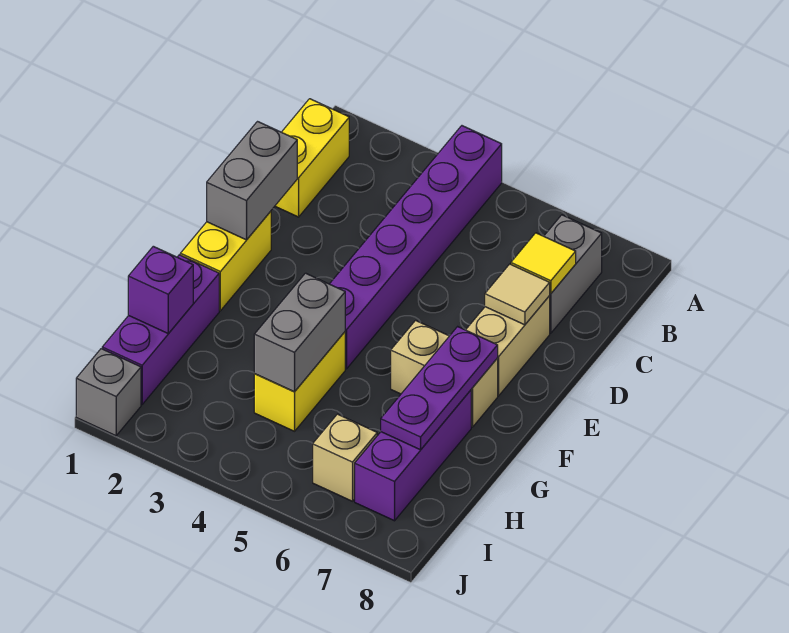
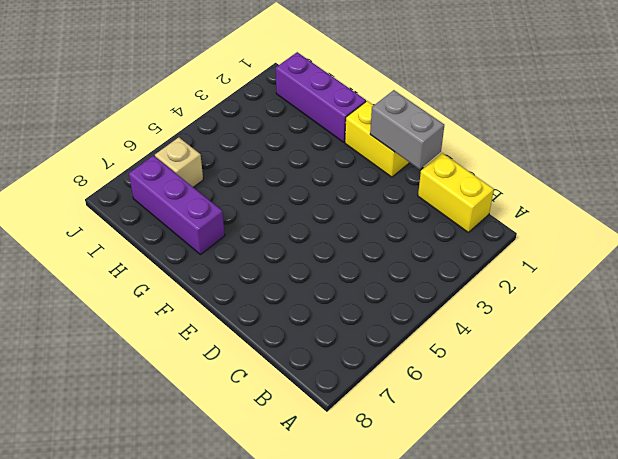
none -> purple 1x6 brick [330,126,502,369]
none -> grey 1x2 brick [544,215,602,333]
none -> tan 1x2 brick [466,296,550,396]

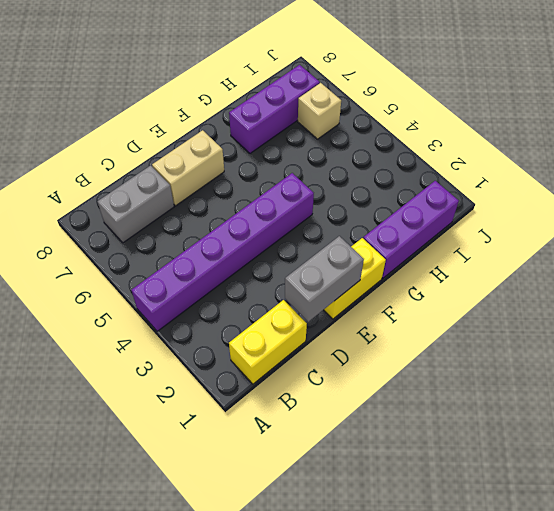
none -> tan 1x2 brick [391,320,498,427]
none -> yellow 1x2 brick [254,332,345,431]
none -> grey 1x1 brick [76,349,141,436]

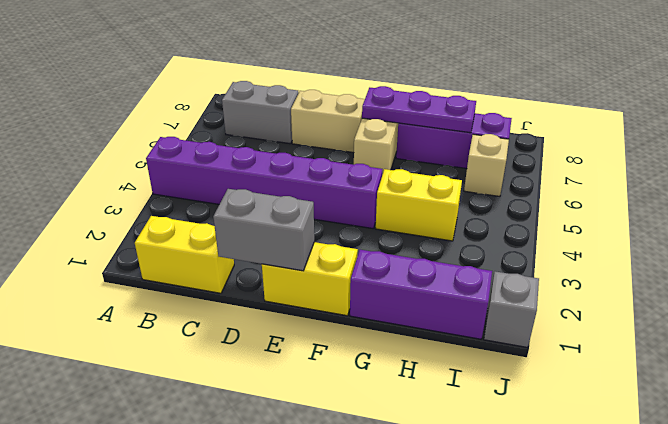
none -> yellow 1x1 tile [511,233,576,294]
none -> tan 1x1 tile [485,264,550,325]
none -> grey 1x2 brick [254,273,345,392]

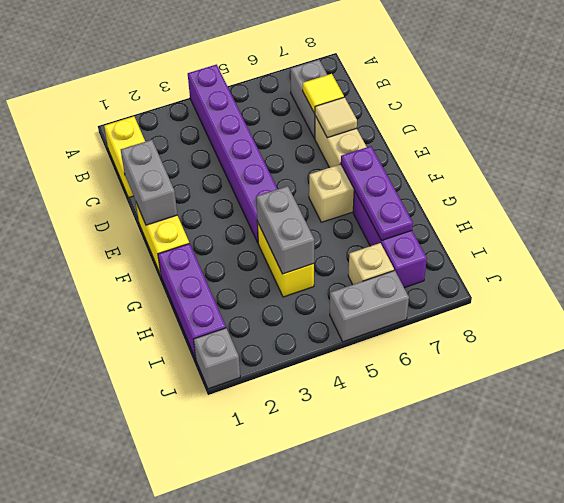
grey 1x2 brick [330,270,409,342] -> none
none -> purple 1x1 brick [128,246,193,334]

